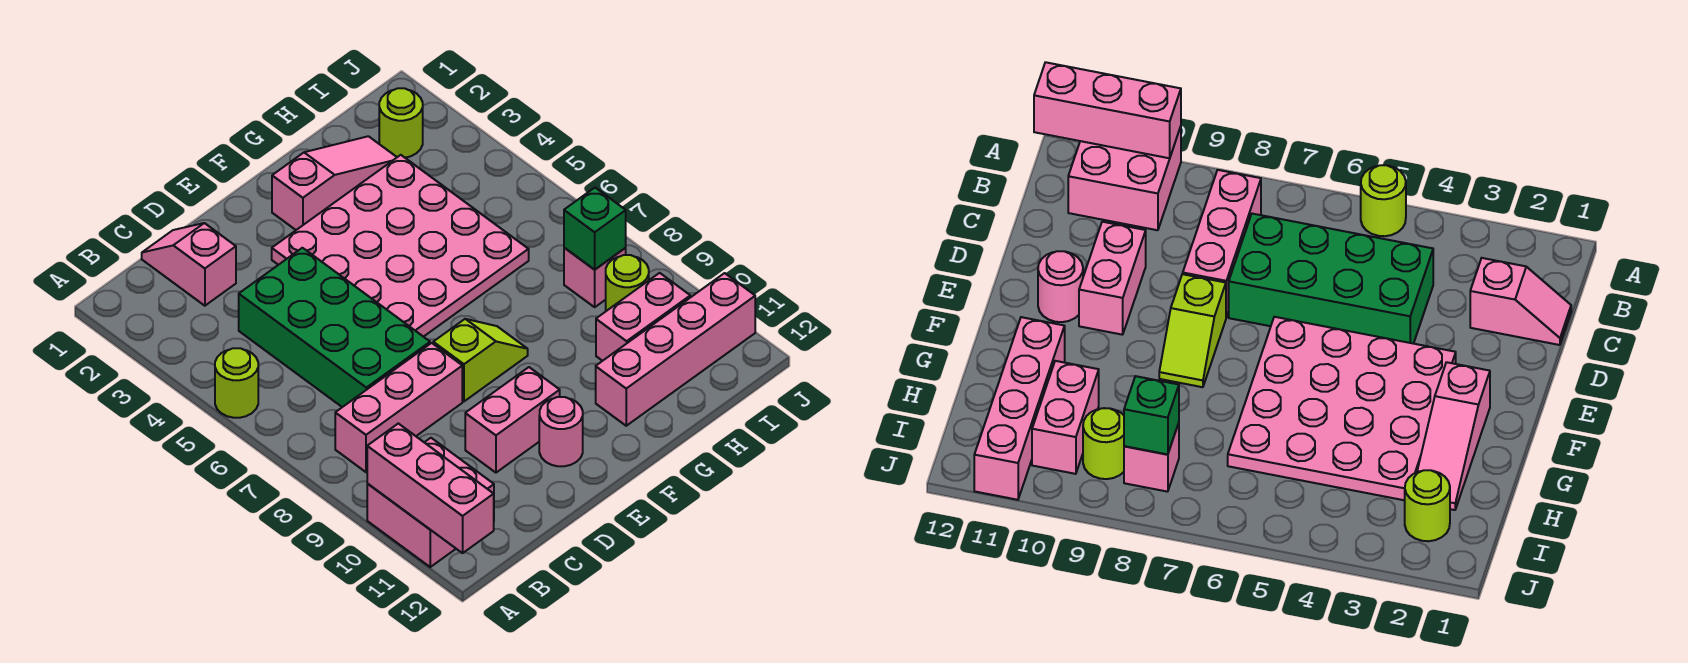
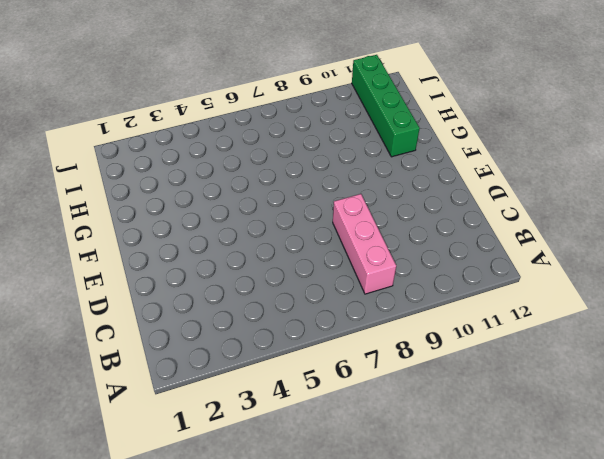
green 1x4 brick [352,55,420,157] -> pink 1x4 brick [596,273,755,426]
none -> lime 1x1 round brick [215,348,258,418]
none -> pink 2x2 brick [367,438,494,567]
none -> pink 1x2 slope [142,223,236,306]

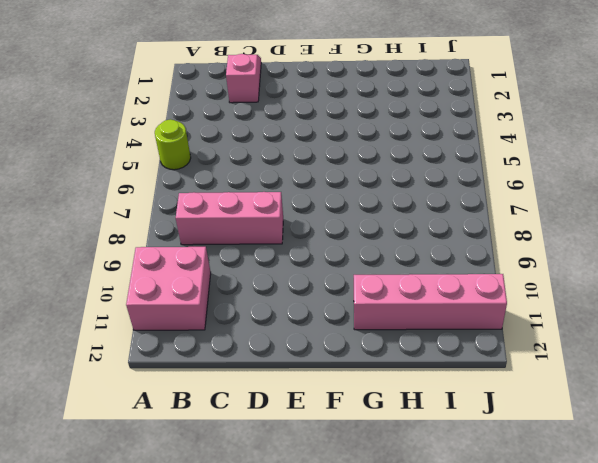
none -> green 2x4 brick [239,248,430,407]
none -> pink 1x2 brick [465,367,560,473]
none -> pink 4x4 plate [272,155,529,337]

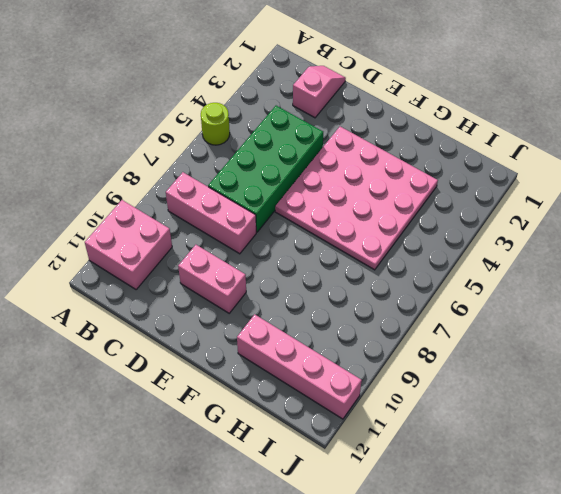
none -> lime 1x2 slope [433,319,528,401]
none -> pink 1x1 round brick [539,397,583,466]
none -> pink 1x3 slope [272,136,397,230]

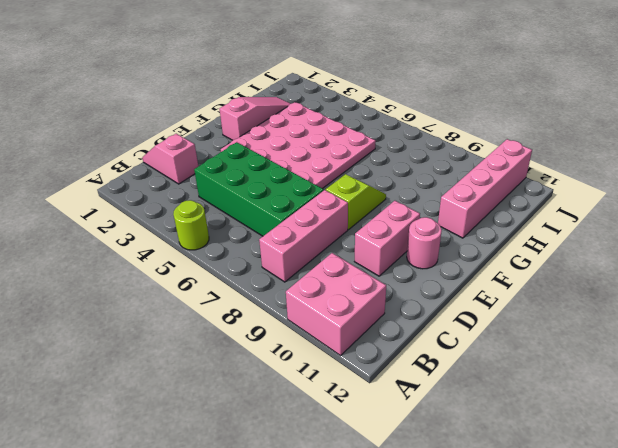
none -> pink 1x2 brick [596,273,690,361]
none -> lime 1x1 round brick [379,88,423,158]
none -> pink 1x1 brick [564,248,626,307]

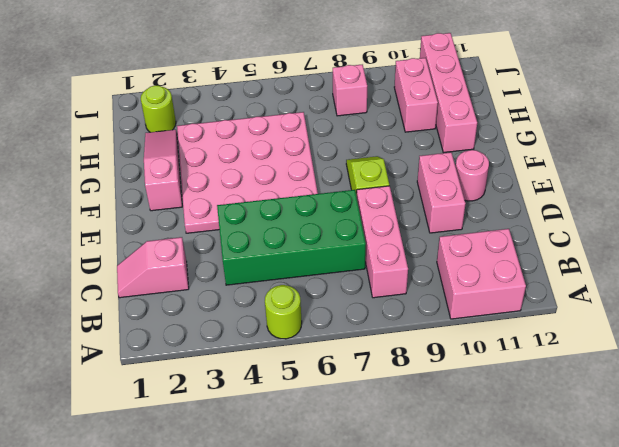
none -> lime 1x1 round brick [606,255,649,311]
none -> pink 1x3 brick [367,424,494,553]
none -> green 1x1 brick [564,188,626,270]

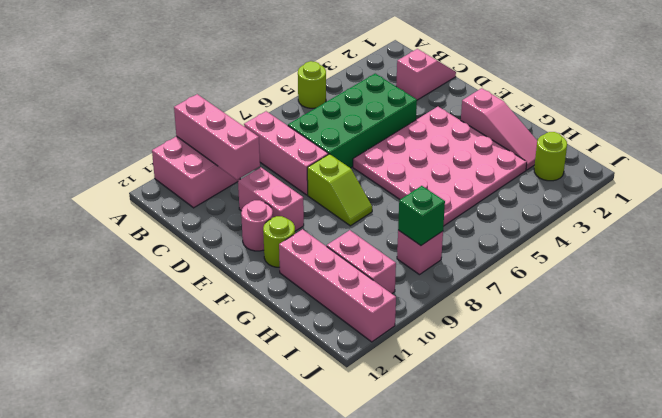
pink 1x3 brick [174,94,260,180] -> pink 1x3 brick turned to [367,424,494,553]
lime 1x1 round brick [263,216,295,267] -> lime 1x1 round brick moved to [606,255,649,311]

